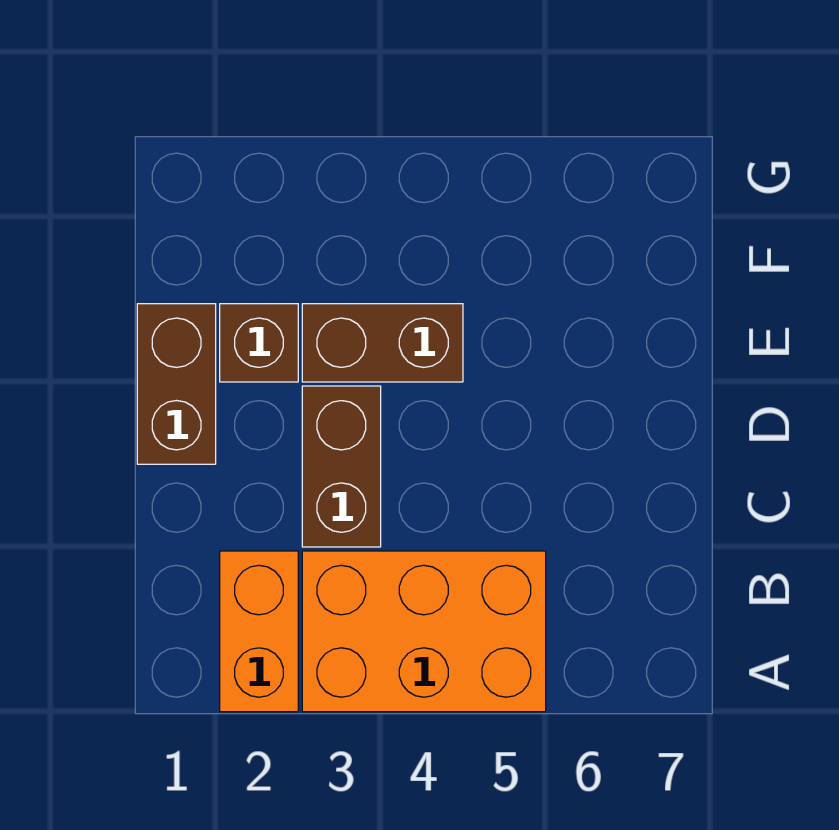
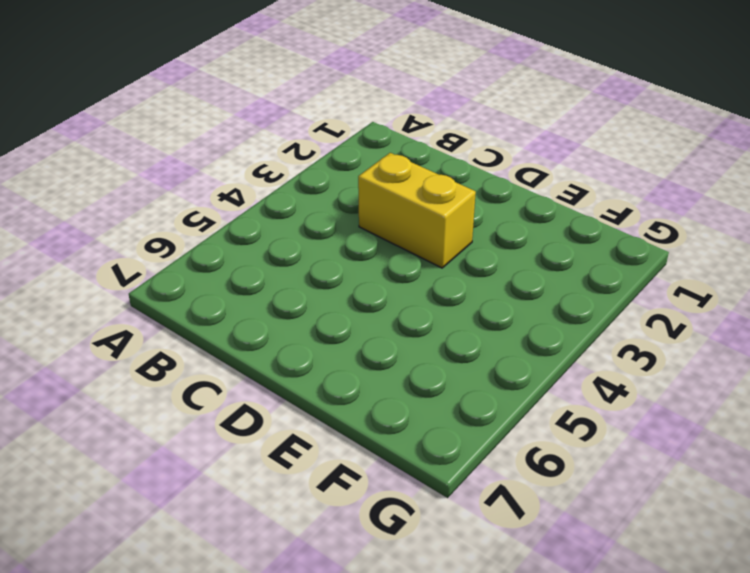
yellow 1x2 brick [358,153,476,268] -> brown 1x2 brick [302,386,381,547]
none -> orange 1x2 brick [220,551,298,712]
none -> orange 2x3 brick [302,551,546,712]

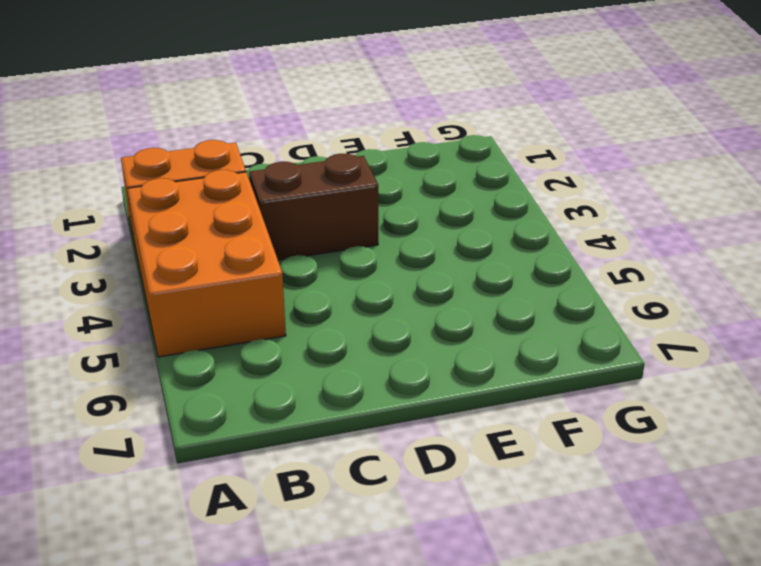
none -> brown 1x2 brick [137,304,216,464]
none -> brown 1x1 brick [220,304,298,382]

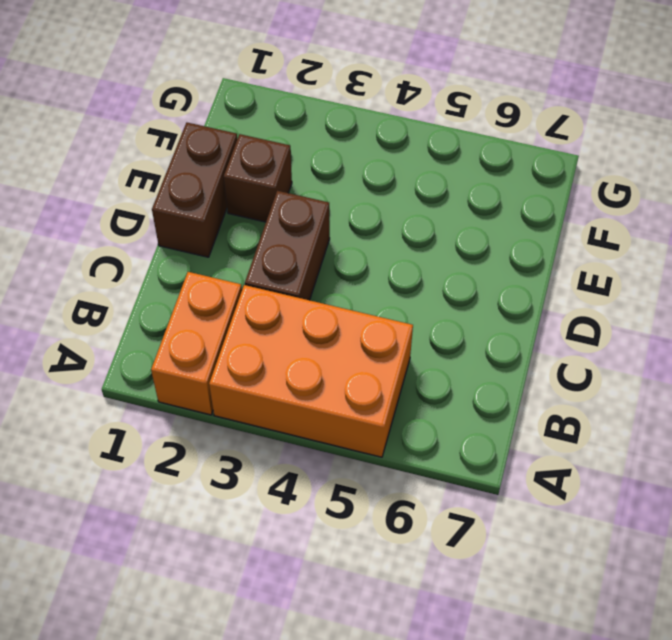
none -> brown 1x2 brick [302,304,463,382]

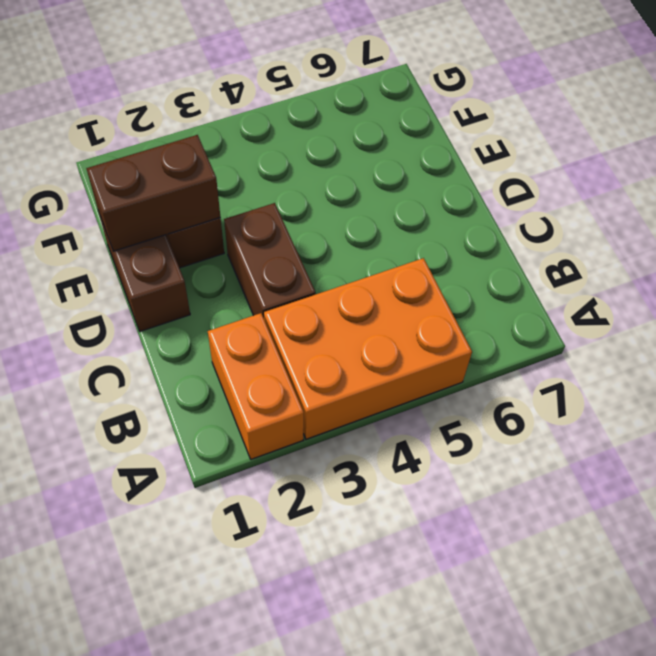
brown 1x2 brick [86,135,220,251] -> brown 1x2 brick moved to [302,304,463,382]

